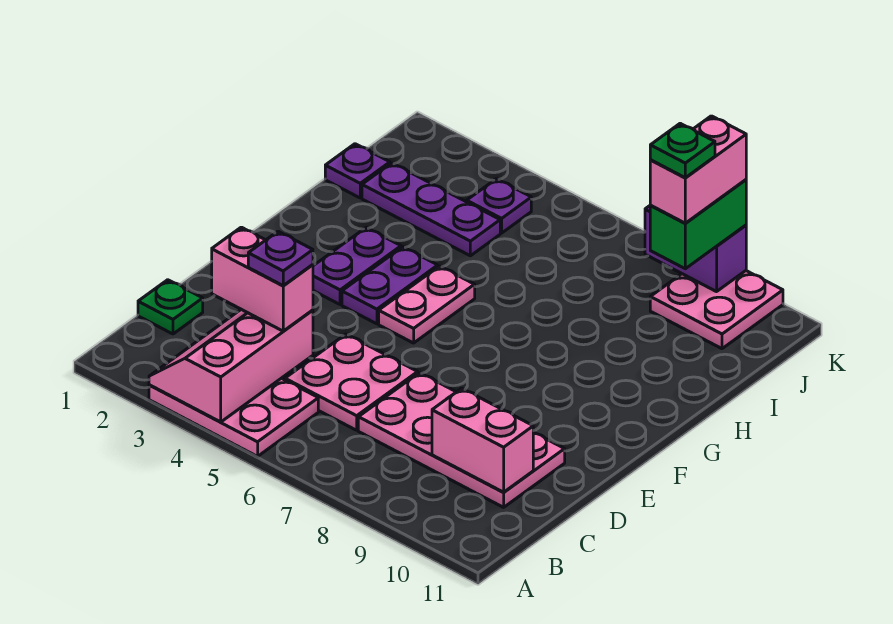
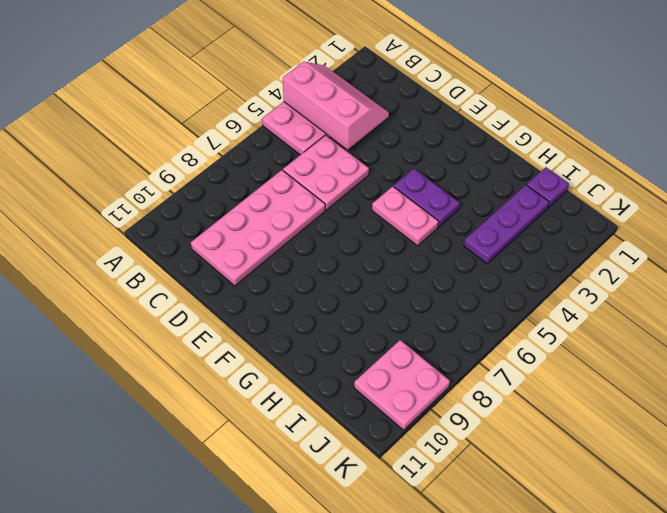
none -> green 1x1 plate [138,280,203,334]
none -> purple 1x2 plate [313,228,401,304]
none -> purple 1x1 plate [467,179,531,233]

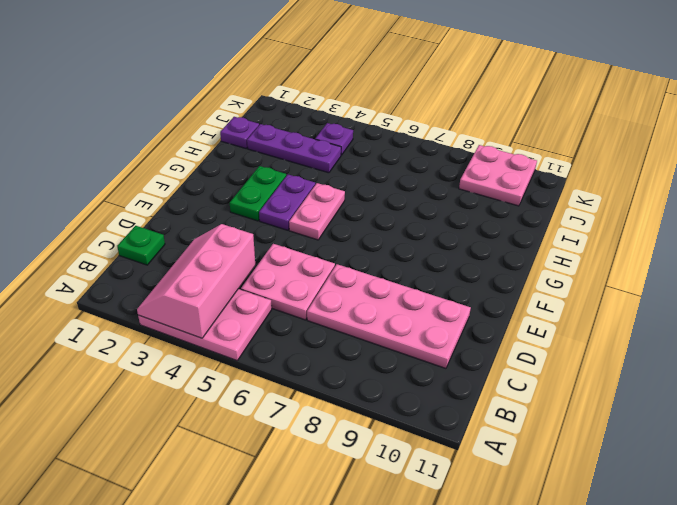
green 1x2 plate [230,166,286,221] -> purple 1x2 plate [313,228,401,304]
none -> pink 1x2 brick [432,388,533,492]
none -> purple 1x2 brick [645,205,746,292]
none -> pink 1x2 brick [212,227,313,331]

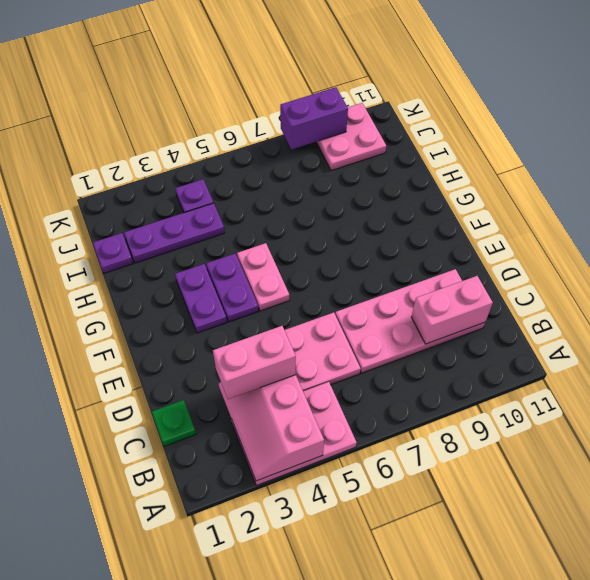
none -> green 1x2 brick [650,180,746,269]
none -> purple 1x1 plate [248,231,313,285]
none -> pink 1x2 brick [650,116,746,223]

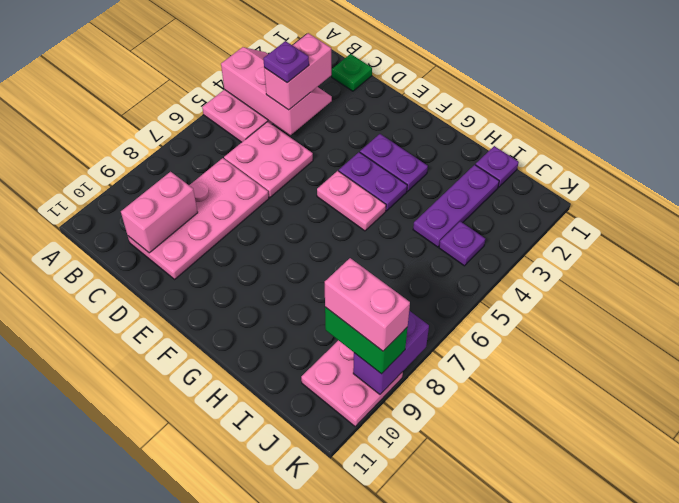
none -> green 1x1 plate [650,123,715,178]

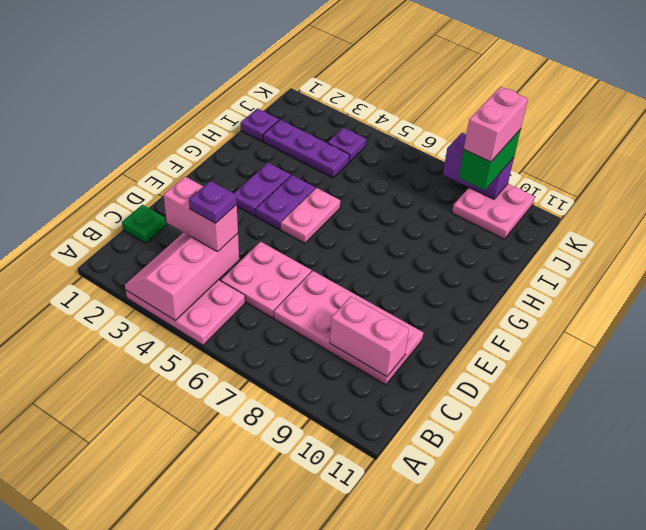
none -> green 1x1 plate [650,123,715,178]

